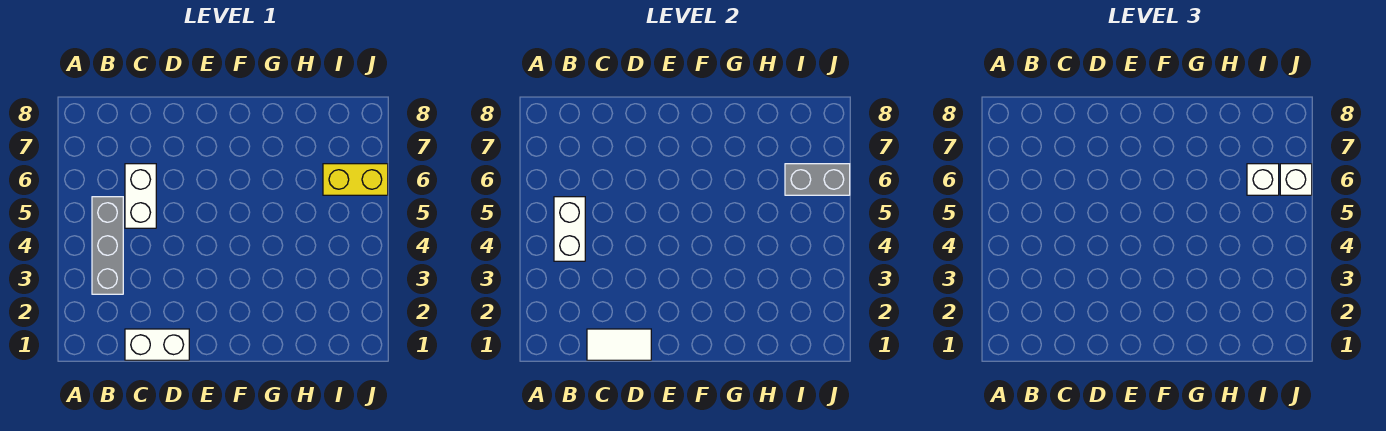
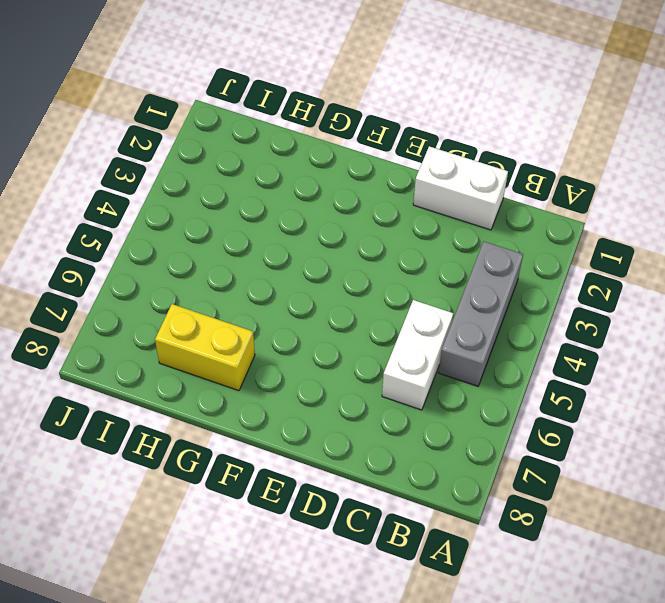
yellow 1x2 brick [155,304,255,391] -> yellow 1x2 brick moved to [323,164,388,195]
none -> white 1x2 brick [554,197,585,261]
none -> white 1x2 tile [587,329,651,360]

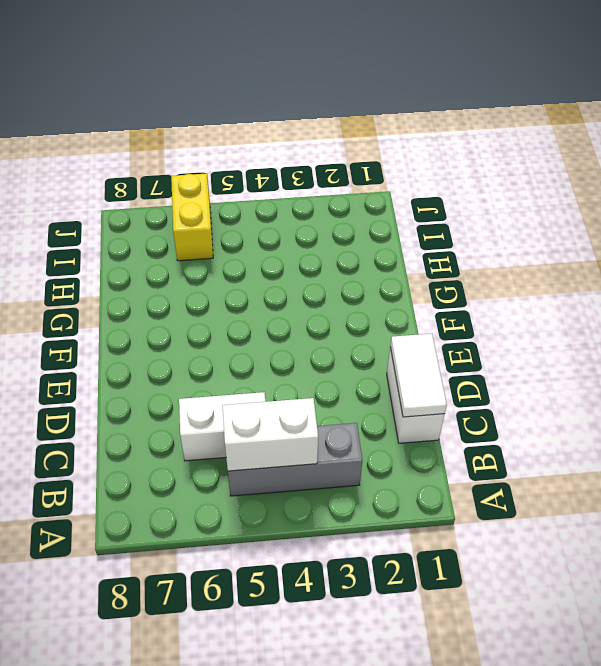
none -> grey 1x2 brick [785,164,850,195]
none -> white 1x1 brick [1247,164,1279,195]

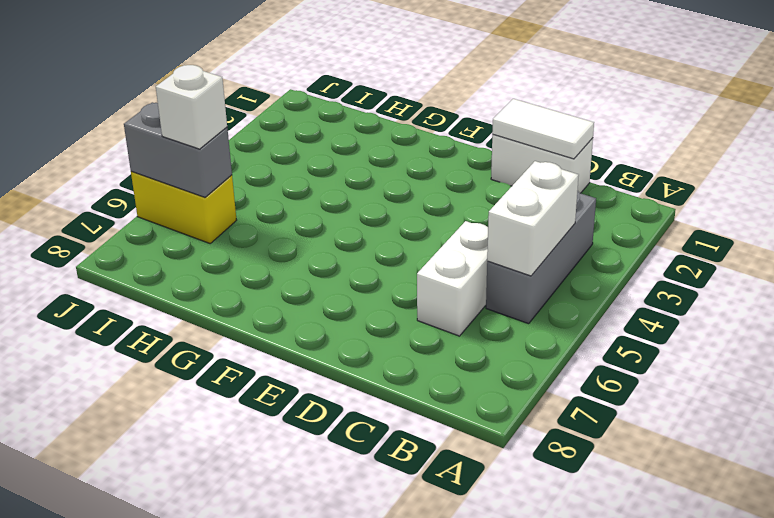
none -> white 1x1 brick [1280,164,1312,195]

